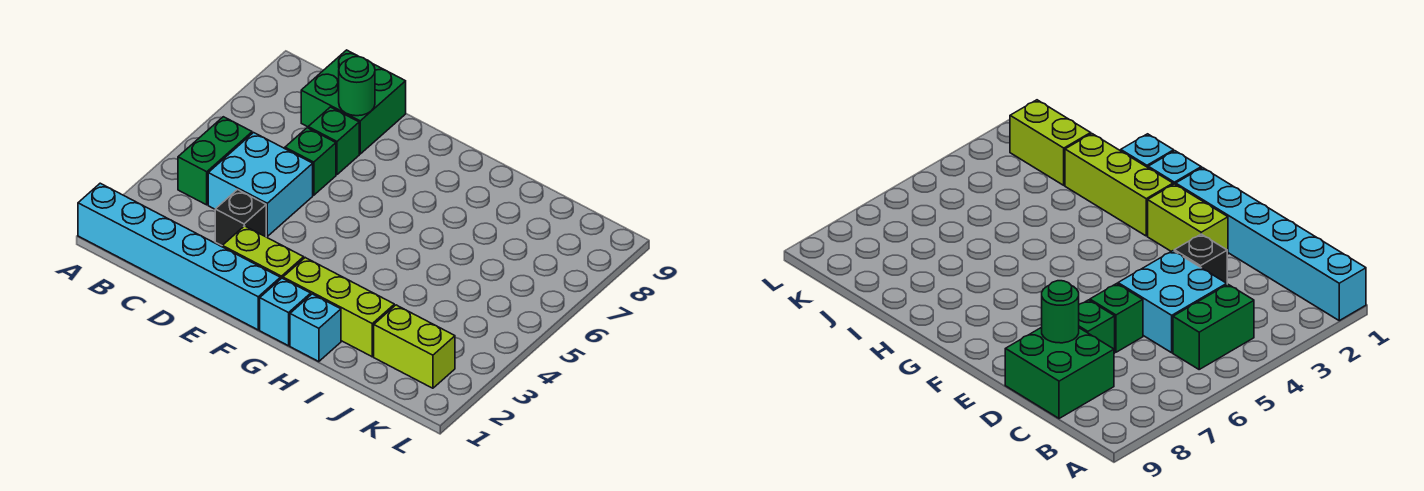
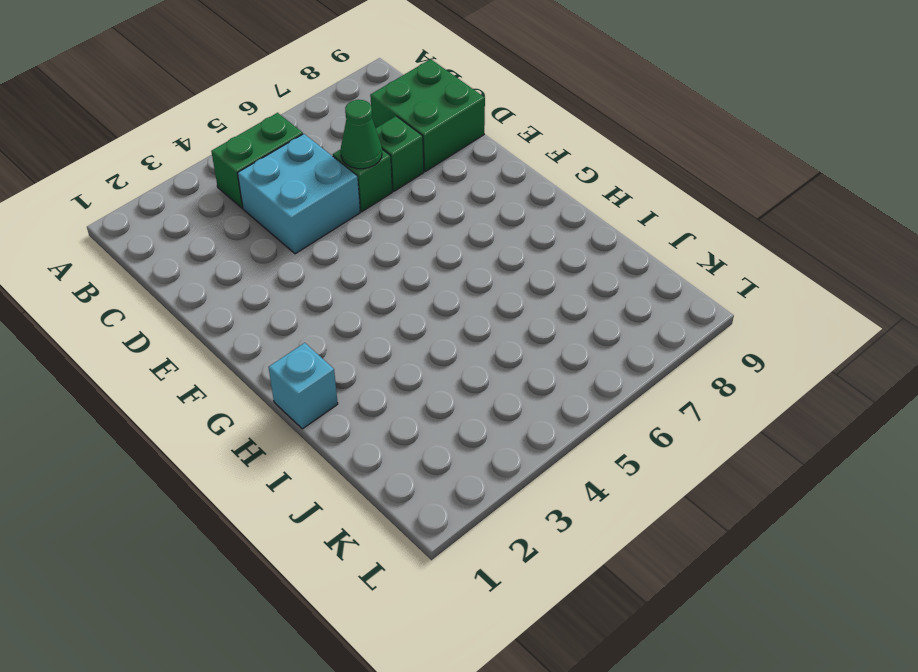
green 1x1 cone [341,100,382,169] -> none
none -> cyan 1x6 brick [78,183,280,330]
none -> black 1x1 brick [215,190,266,245]
none -> lime 1x2 brick [222,226,304,279]

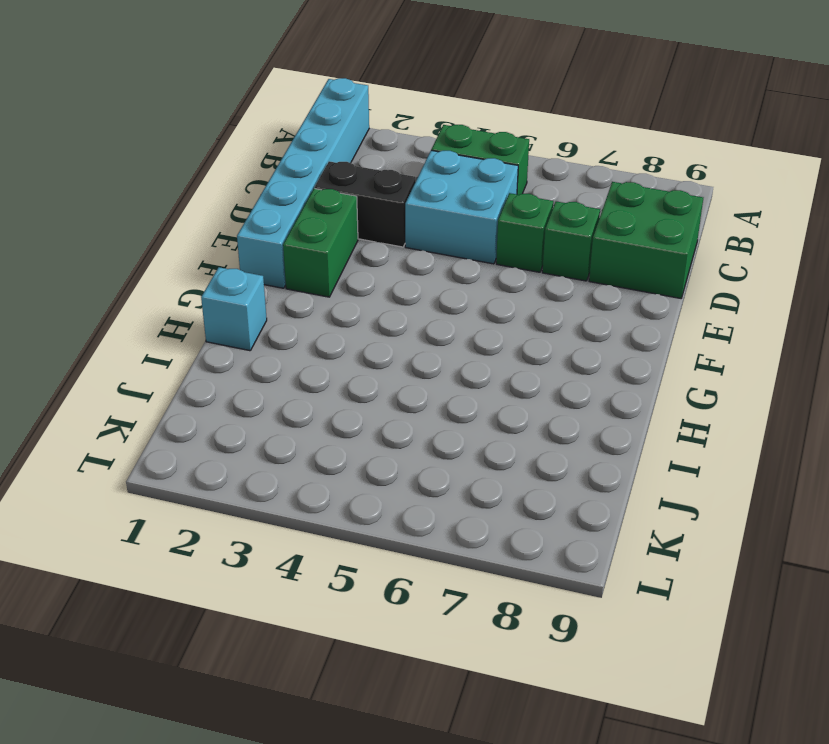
black 1x2 brick [315,161,416,247] -> black 1x1 brick [215,190,266,245]
green 1x2 brick [283,188,358,297] -> lime 1x2 brick [222,226,304,279]
none -> cyan 1x1 brick [260,278,311,346]
none -> lime 1x3 brick [283,258,394,357]
none -> lime 1x2 brick [374,305,455,388]

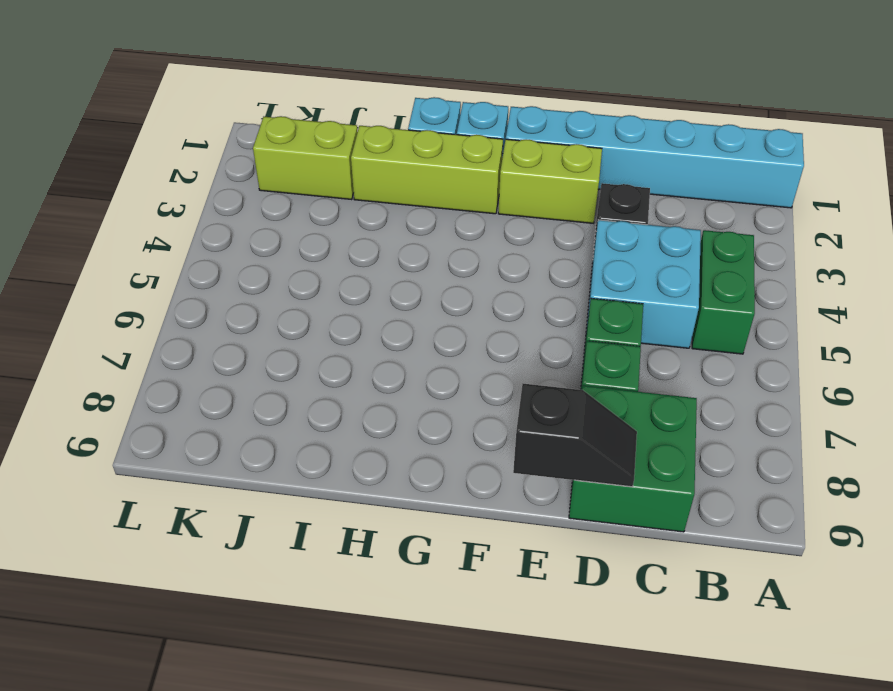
black 1x2 slope [513,384,637,487] -> none
none -> green 1x1 round brick [339,57,375,116]

